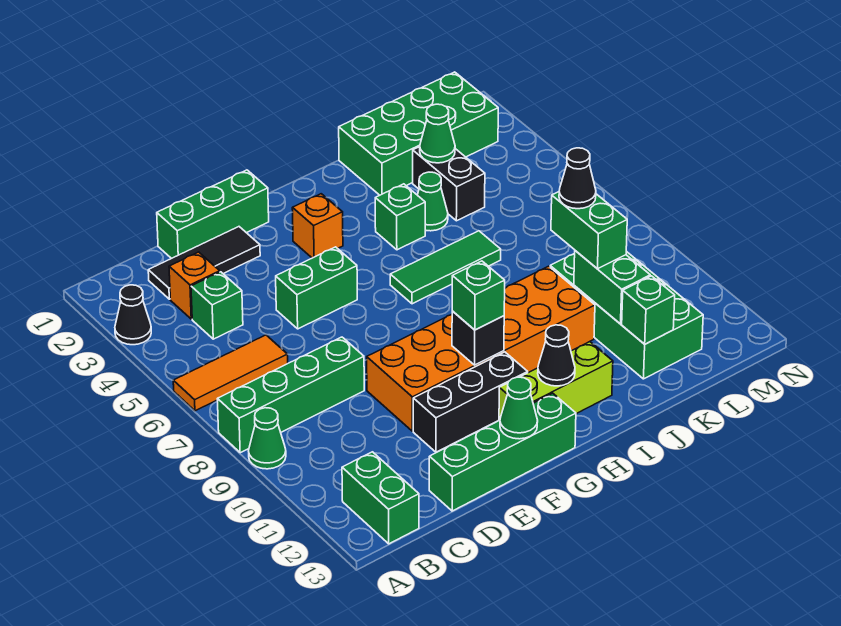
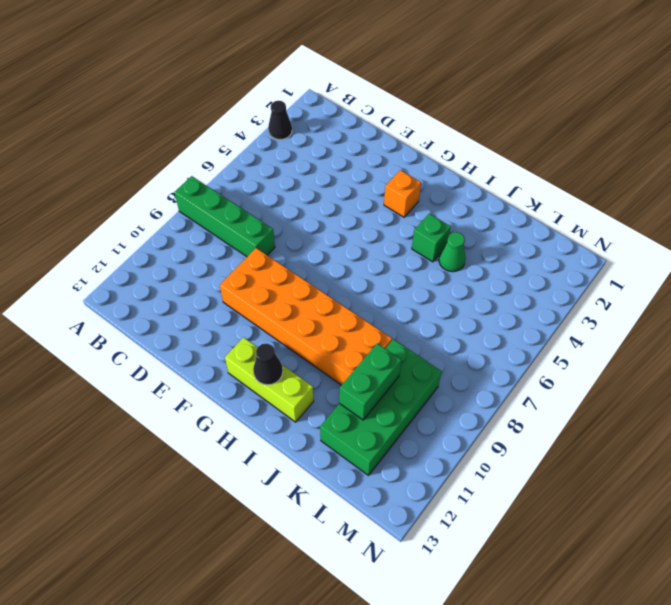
none -> orange 1x3 tile [173,335,288,411]
none -> green 1x1 cone [249,408,286,469]
none -> green 1x2 brick [342,452,419,544]
none -> black 1x3 tile [148,227,260,299]

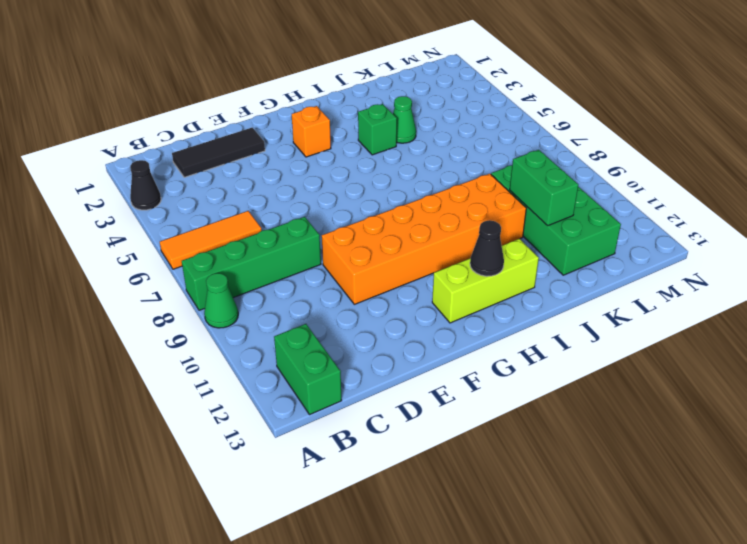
none -> orange 1x1 brick [169,252,220,319]
none -> green 1x1 brick [191,272,243,339]
none -> green 1x3 brick [157,170,269,259]
none -> green 1x4 brick [429,393,576,511]

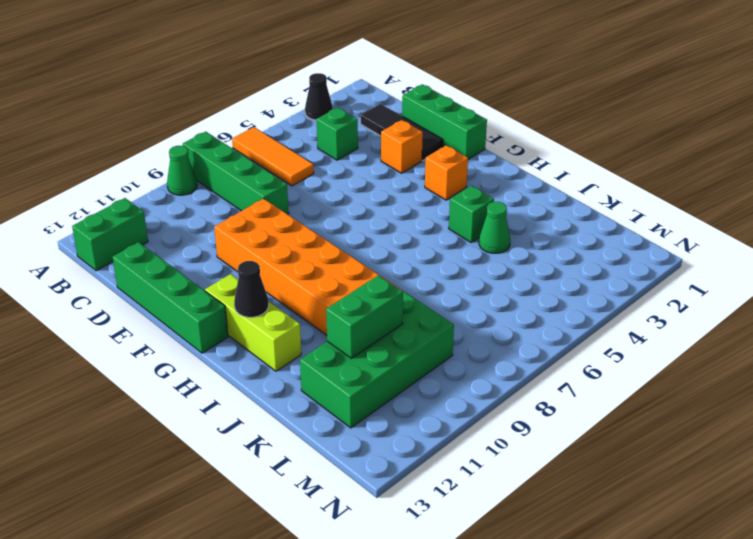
orange 1x1 brick [381,120,423,173] -> orange 1x1 brick moved to [169,252,220,319]
none -> green 1x2 brick [276,247,357,329]
none -> black 1x3 brick [413,352,528,452]
none -> green 1x3 tile [390,231,501,304]
none -> green 2x4 brick [339,72,498,195]

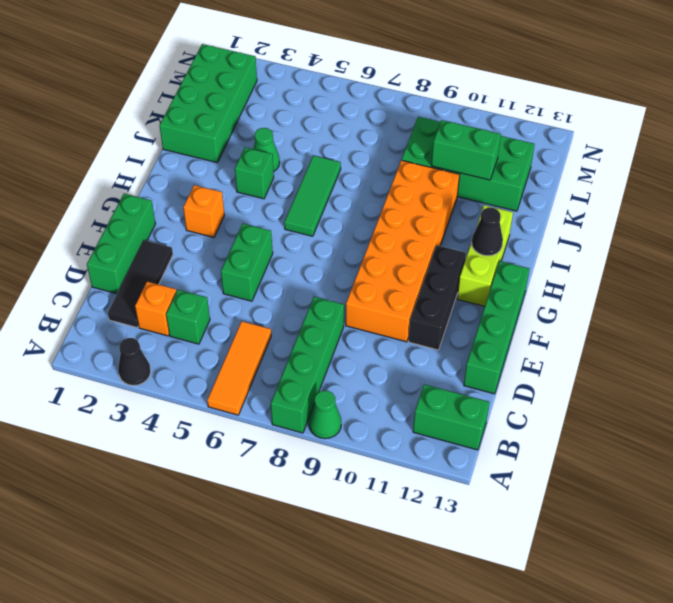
none -> black 1x2 brick [413,147,485,221]
none -> green 1x1 cone [500,377,538,439]
none -> black 1x1 brick [452,311,504,365]
none -> green 1x1 cone [420,104,455,163]

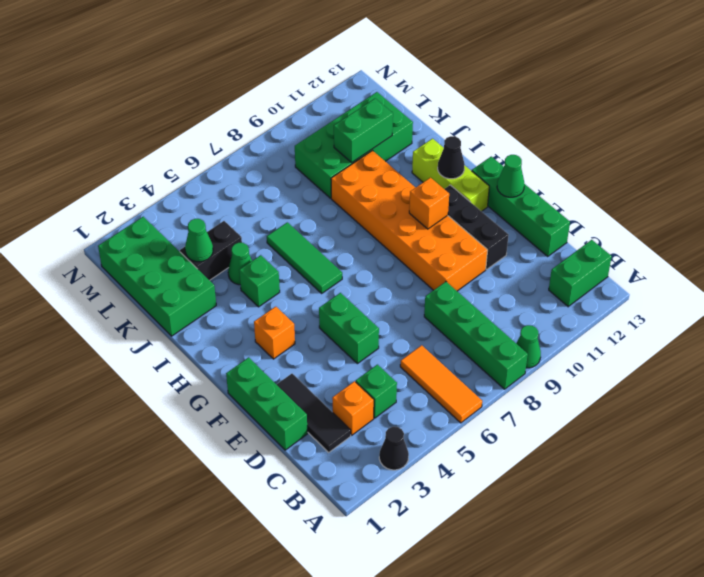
orange 1x1 brick [409,178,449,229] -> black 1x1 brick [452,311,504,365]
none -> green 1x1 brick [622,276,675,344]
none -> green 1x1 brick [452,261,505,330]
none -> green 1x2 brick [551,192,627,269]
none -> black 1x1 cone [559,148,596,209]

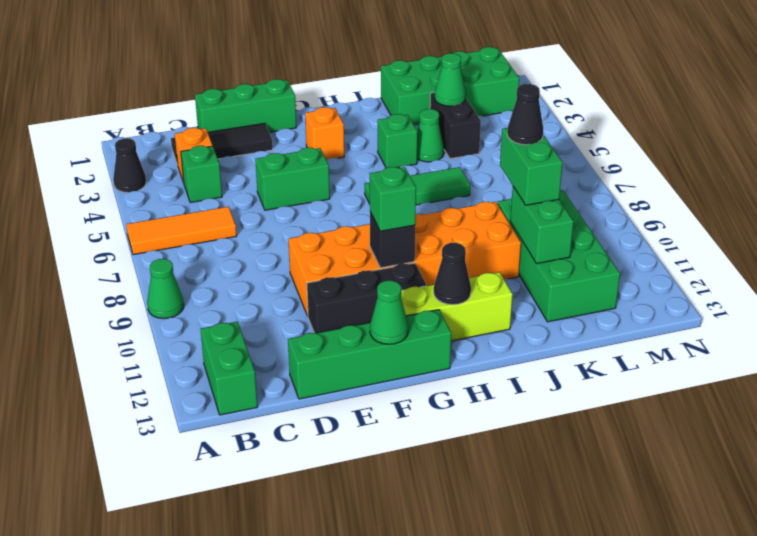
none -> green 1x4 brick [217,337,364,453]
none -> green 1x1 brick [622,276,675,344]

